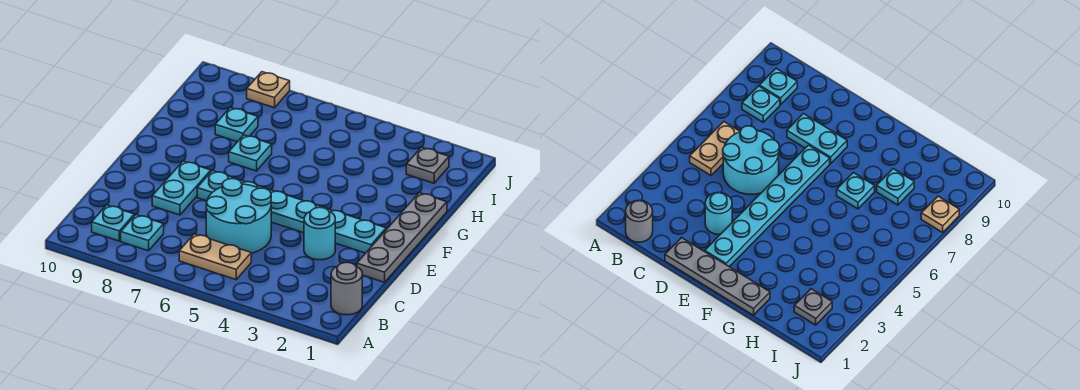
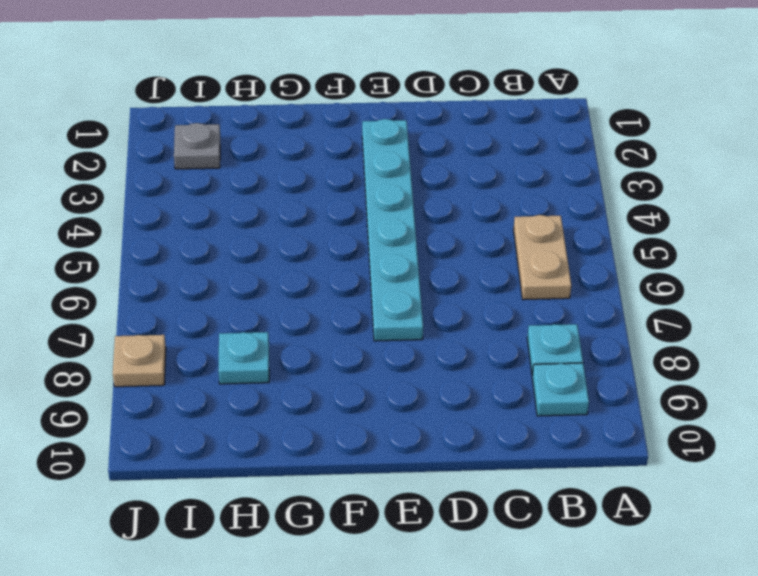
none -> grey 1x1 round brick [331,262,362,315]
none -> cyan 2x2 round brick [206,179,271,253]
none -> grey 1x4 plate [357,193,447,282]

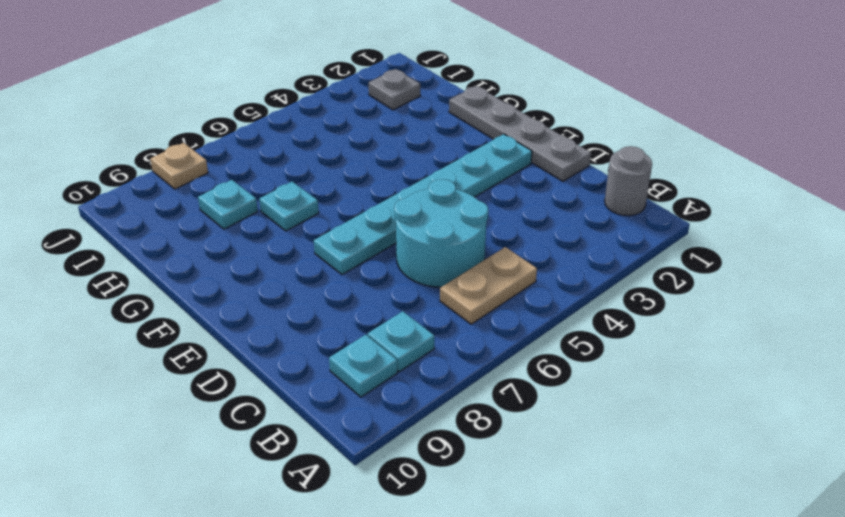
none -> cyan 1x1 round brick [304,207,335,260]
none -> cyan 1x2 plate [152,161,211,215]

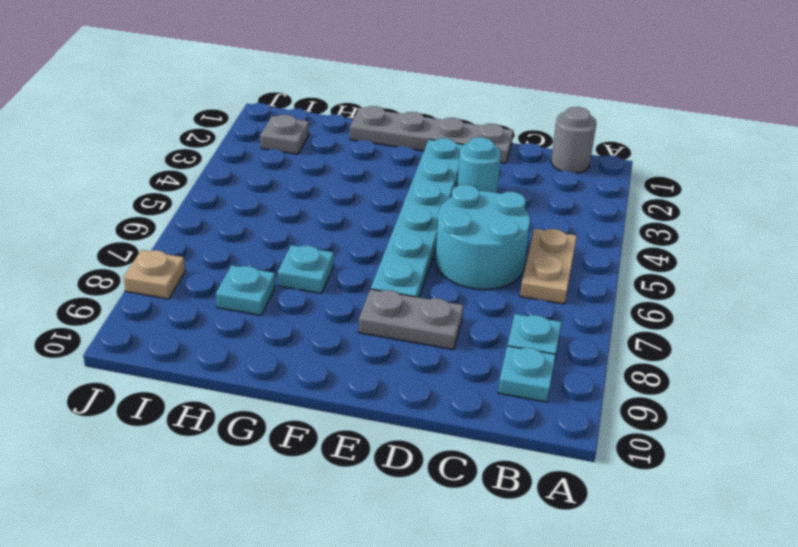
grey 1x2 plate [359,289,464,350] -> cyan 1x2 plate [152,161,211,215]

